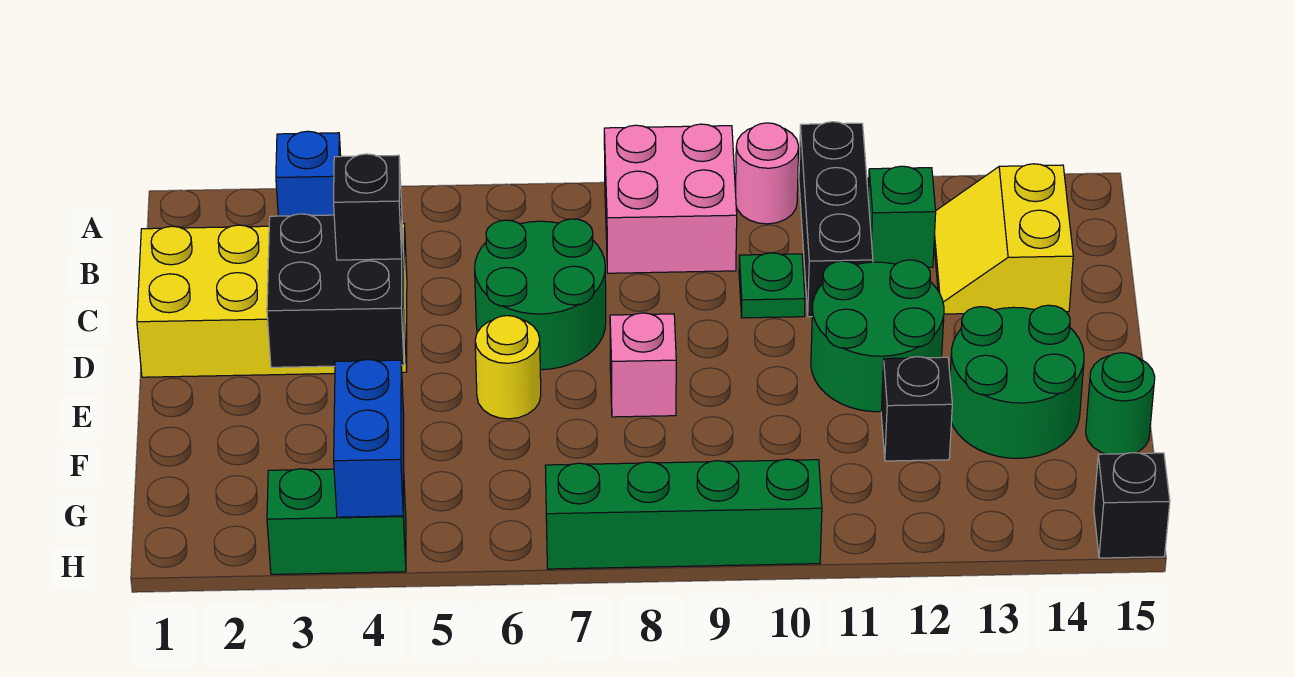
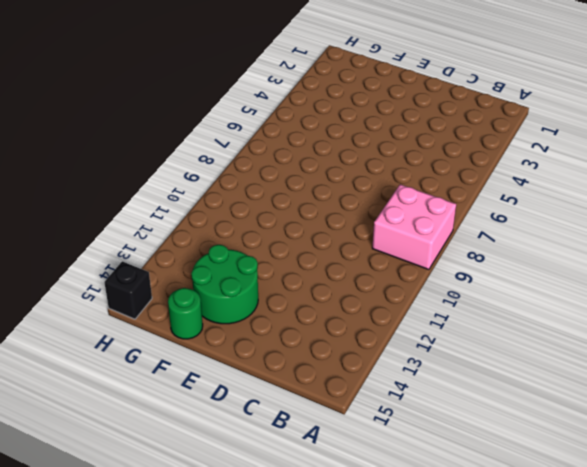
none -> blue 1x1 brick [276,131,341,216]
none -> pink 1x1 round brick [736,123,799,224]
none -> black 1x3 brick [799,122,873,317]

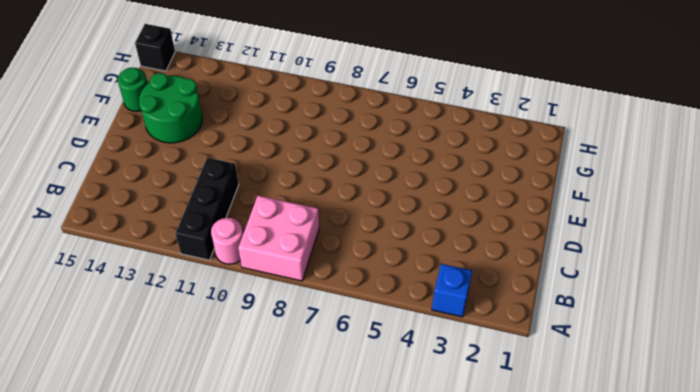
none -> green 1x1 brick [868,166,936,267]
none -> yellow 2x2 slope [934,164,1073,314]
none -> yellow 2x4 brick [137,224,407,377]

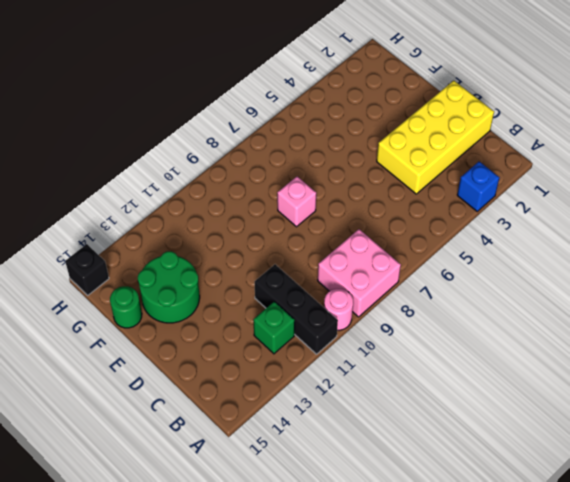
none -> yellow 2x2 slope [934,164,1073,314]
none -> green 2x2 round brick [475,219,606,370]
none -> green 1x1 plate [739,253,805,318]

